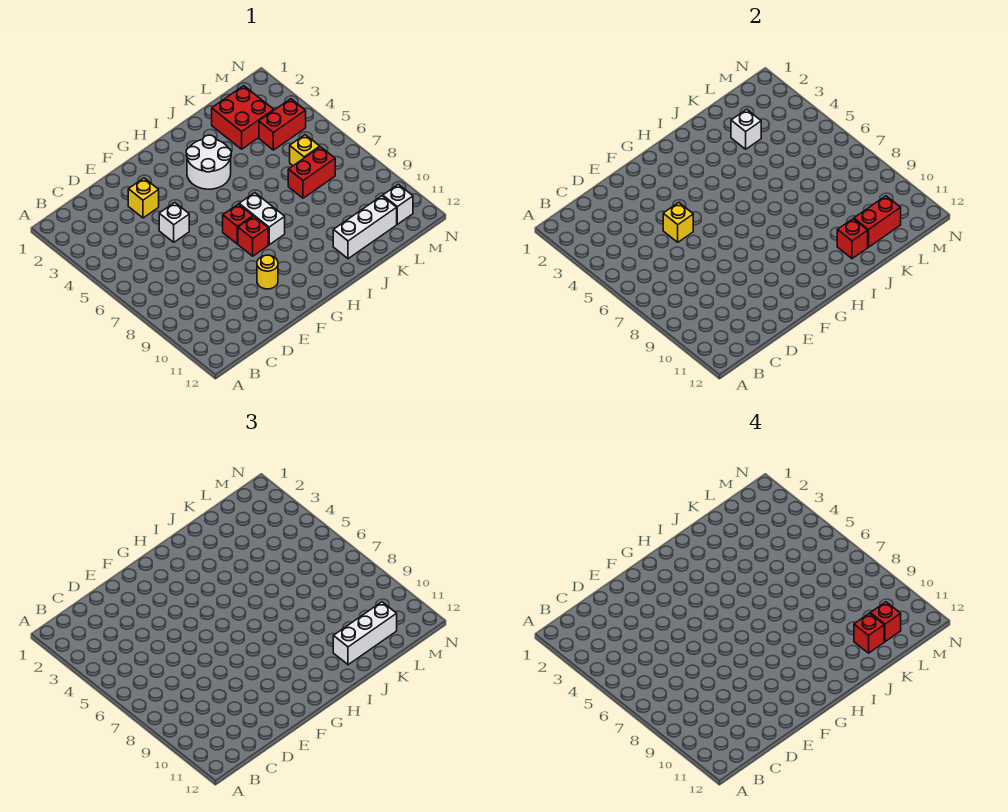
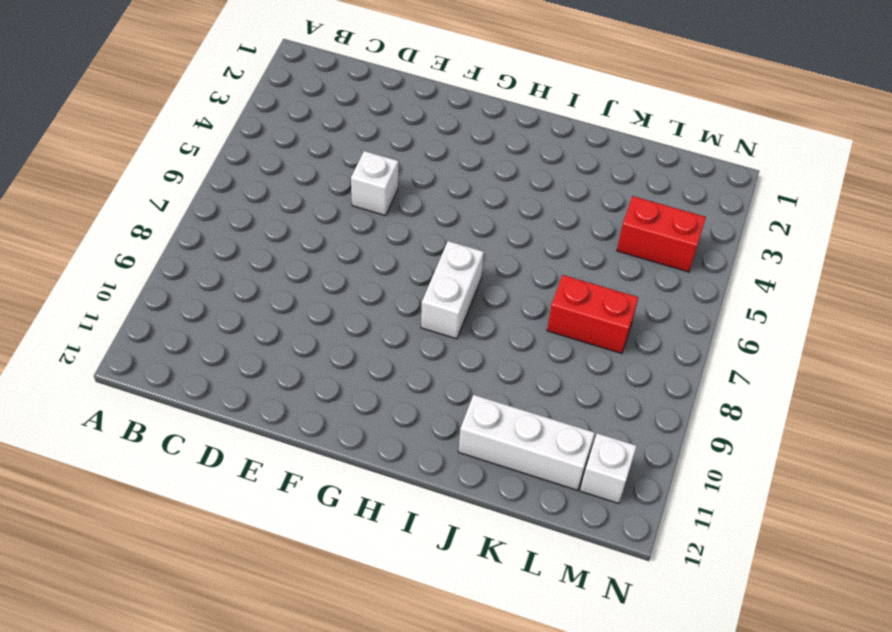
none -> yellow 1x1 brick [128,178,159,218]
none -> yellow 1x1 round brick [257,255,278,289]
none -> red 1x1 brick [223,204,253,244]

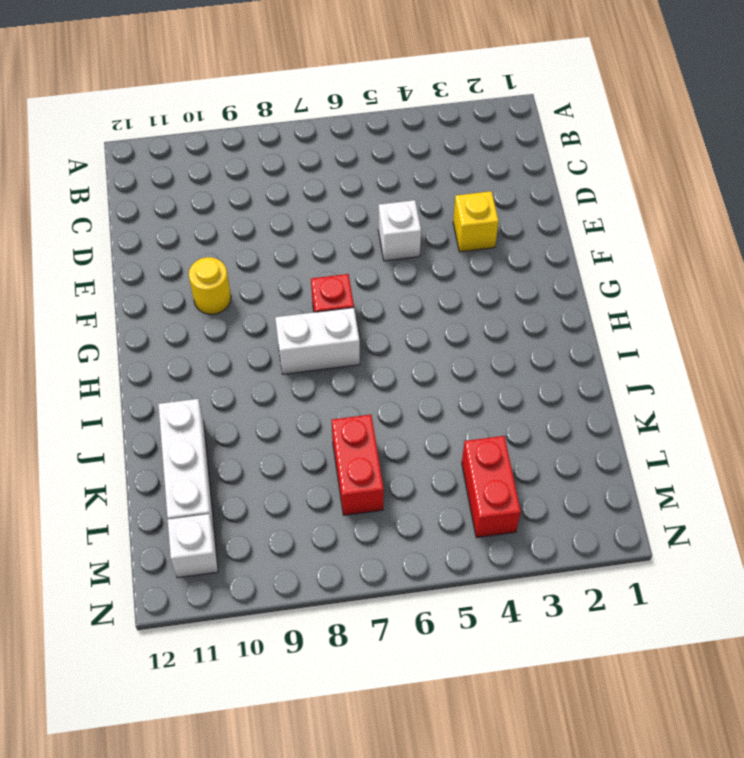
none -> red 1x1 brick [238,216,268,256]
none -> white 2x2 round brick [186,135,231,189]
none -> red 2x2 brick [212,86,274,149]

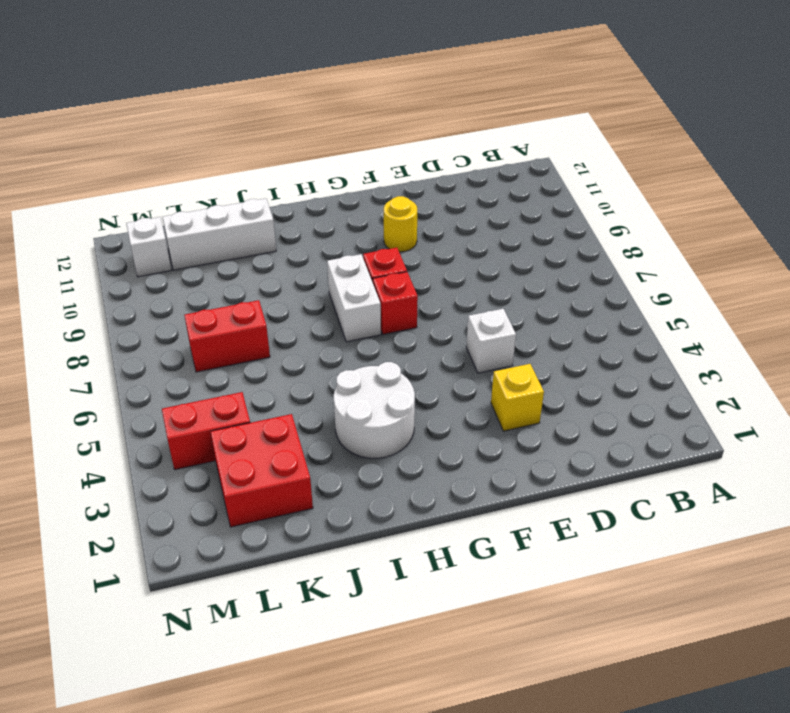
none -> yellow 1x1 brick [290,135,320,166]
none -> yellow 1x1 brick [663,203,693,242]
none -> red 1x1 brick [837,219,868,259]

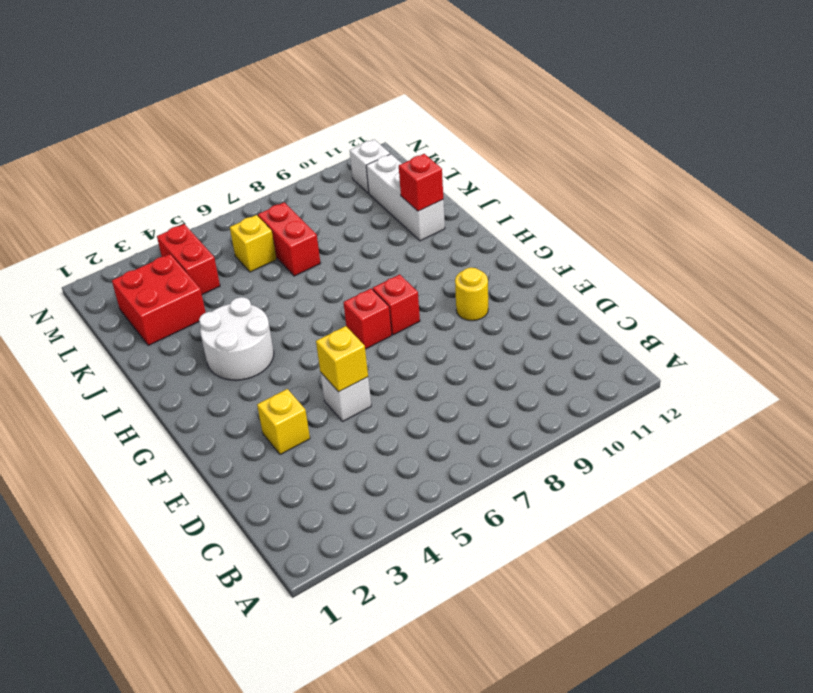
none -> white 1x2 brick [239,193,285,245]
none -> white 1x1 brick [731,109,761,149]
none -> red 1x2 brick [854,196,901,247]

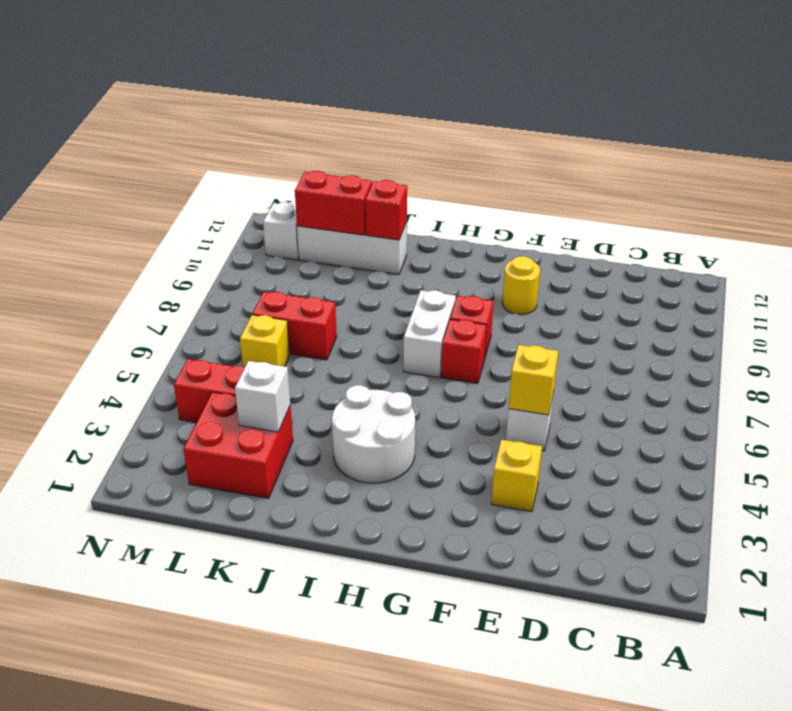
none -> white 1x3 brick [333,602,397,665]
none -> red 1x1 brick [854,613,884,653]
none -> red 1x1 brick [870,602,901,642]

